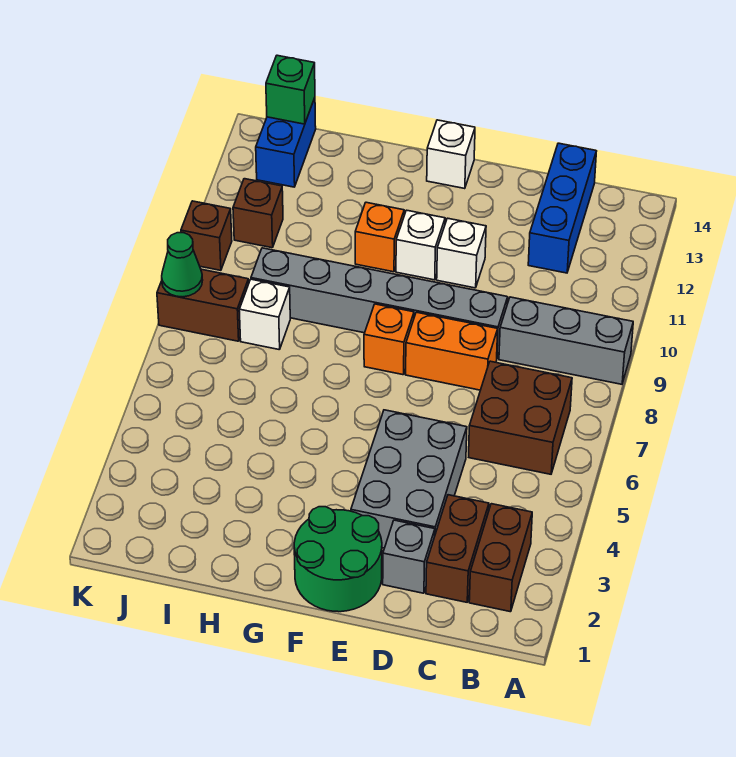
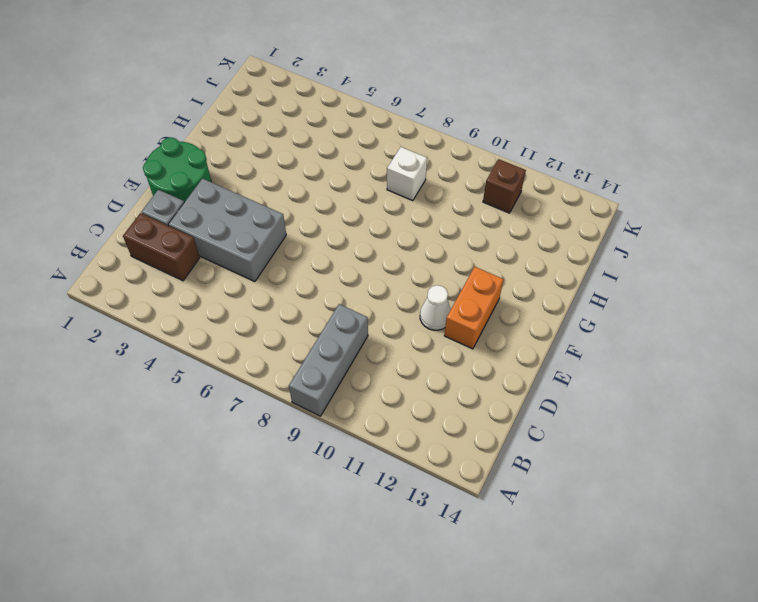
white 1x1 cone [420,285,451,330] -> white 1x1 brick [437,218,486,288]
orange 1x2 brick [444,267,503,349] -> orange 1x2 brick moved to [406,312,498,390]
none -> brown 1x2 brick [469,504,532,612]
none -> brown 2x2 brick [469,361,572,474]
none -> blue 1x3 brick [528,143,596,273]

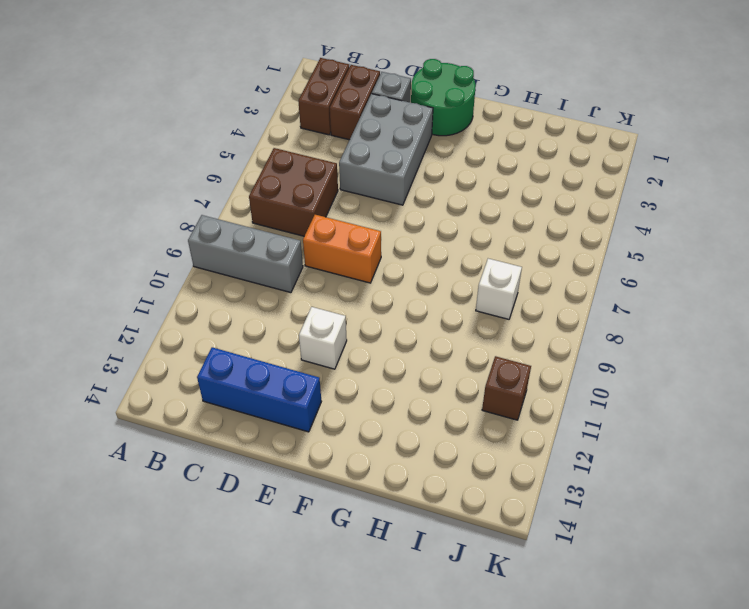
blue 1x3 brick [197,347,321,432] -> blue 1x3 brick turned to [528,143,596,273]
none -> grey 1x6 brick [251,248,508,358]
none -> orange 1x1 brick [364,304,414,375]
none -> white 1x1 brick [396,210,445,280]

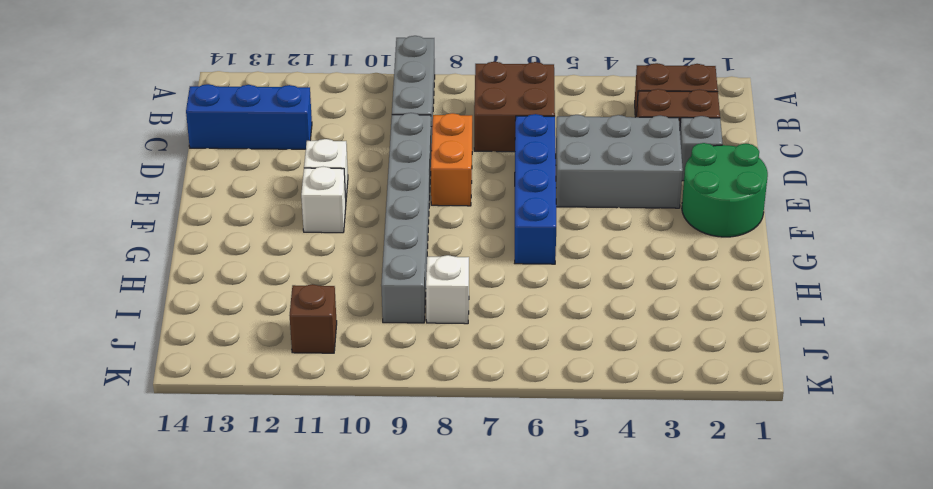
blue 1x4 brick [515,114,556,264] -> none
none -> orange 1x1 brick [364,304,414,375]
none -> white 1x1 brick [427,120,475,189]
none -> orange 1x1 brick [355,202,404,272]

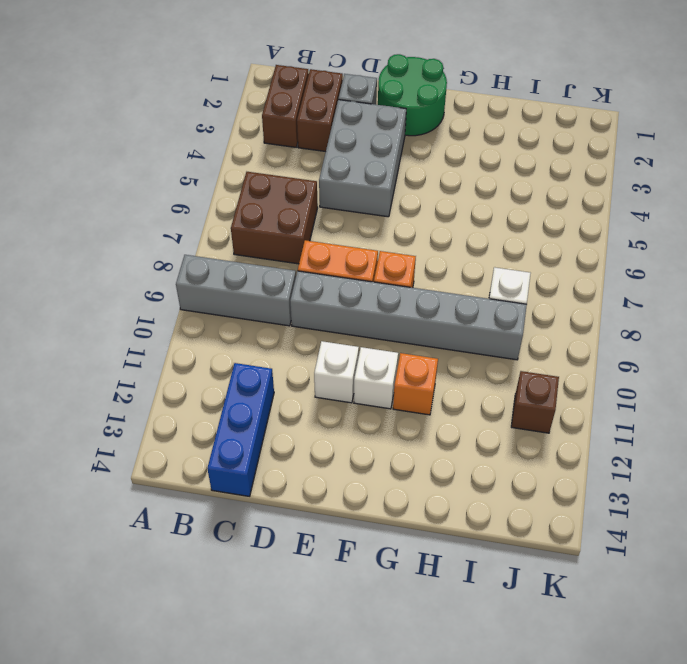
none -> white 1x1 brick [427,120,475,189]
none -> brown 1x2 brick [157,269,249,341]
none -> blue 1x2 brick [256,98,316,187]

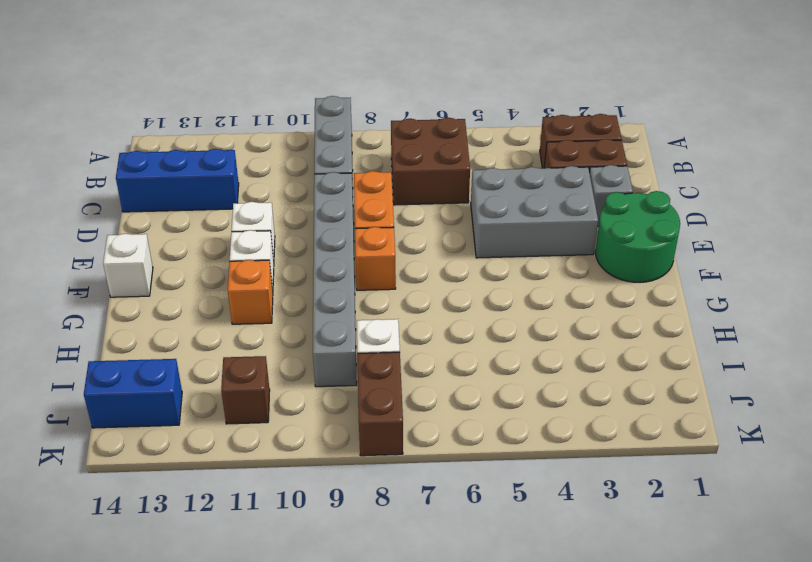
none -> brown 1x1 brick [181,201,232,270]
none -> green 1x1 brick [266,55,315,124]
none -> green 1x1 cone [162,233,203,297]

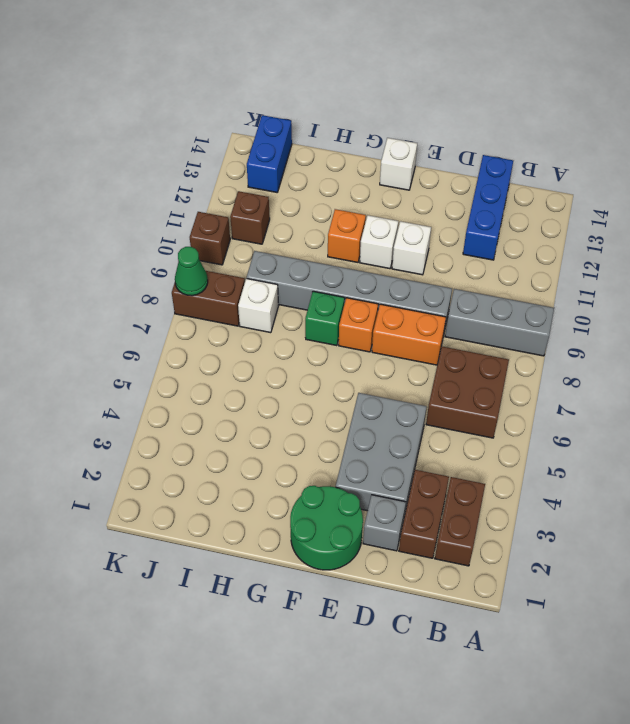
green 1x1 brick [305,291,345,346] -> green 1x1 brick moved to [266,55,315,124]

